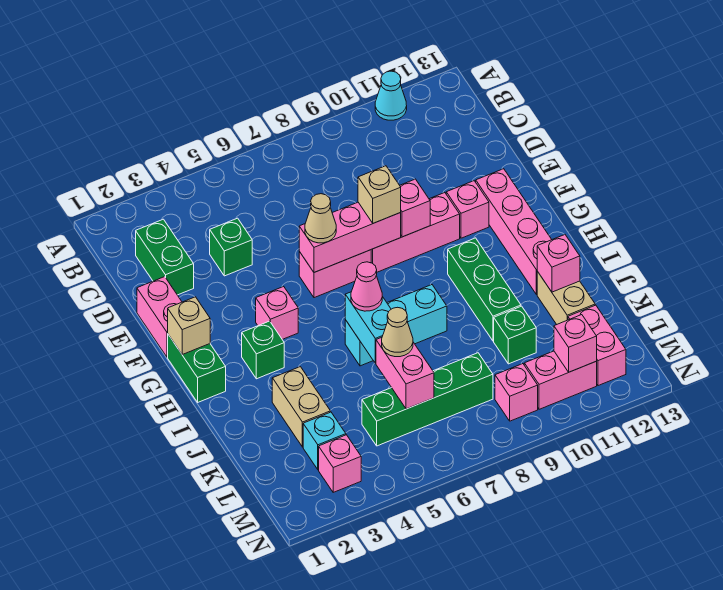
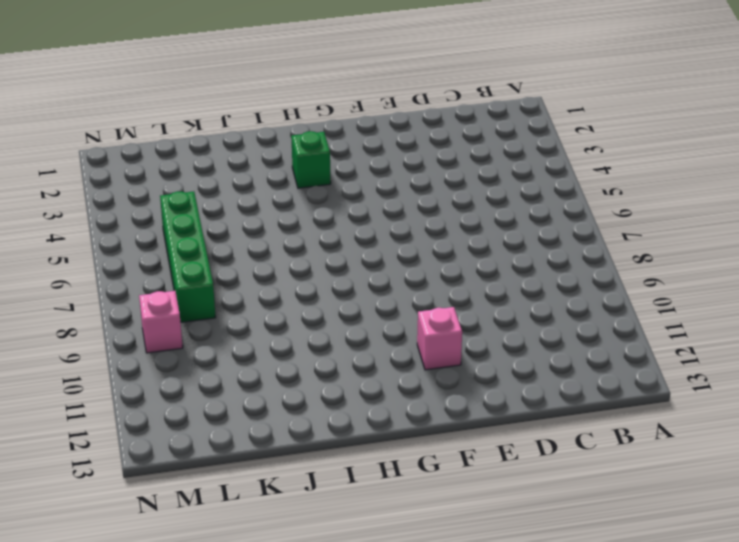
none -> cyan 1x1 cone [375,71,407,120]
none -> green 1x2 brick [136,219,194,295]
none -> green 1x1 brick [210,218,252,276]
none -> pink 1x2 brick [137,277,182,357]

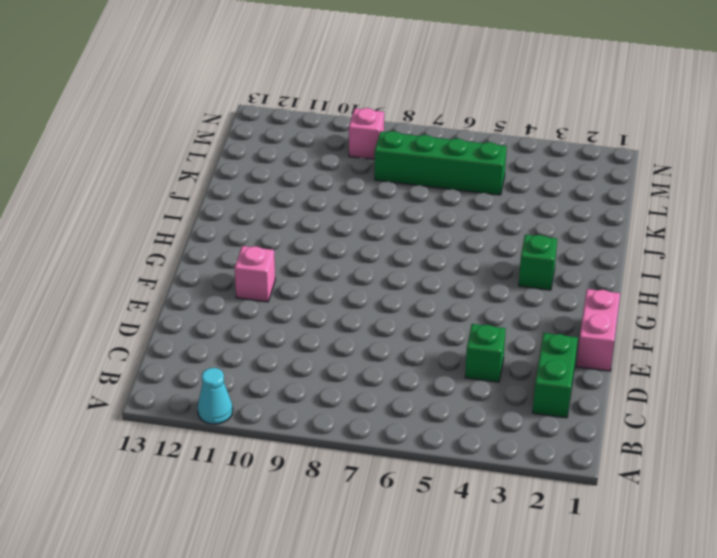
none -> pink 1x2 brick [299,250,371,298]
none -> pink 1x3 brick [371,193,460,272]
none -> pink 1x4 brick [476,169,552,295]
none -> green 1x2 brick [168,335,226,402]

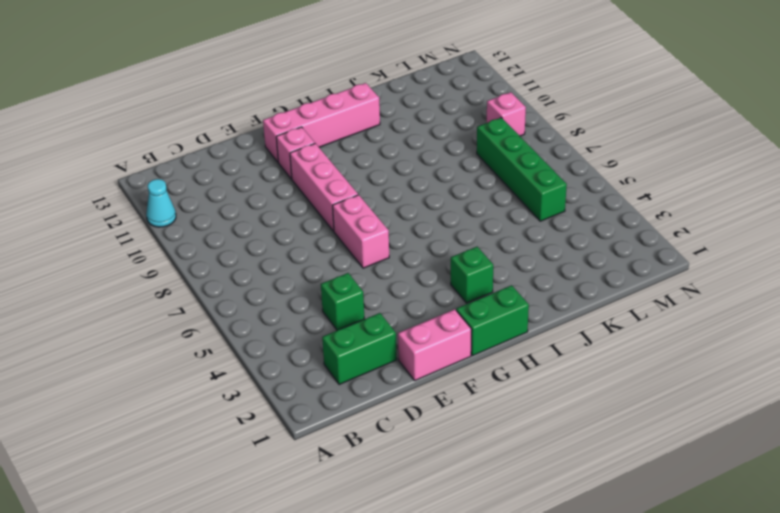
none -> pink 1x1 brick [256,287,298,339]
none -> green 1x3 brick [448,238,521,341]
none -> cyan 1x3 brick [345,285,447,366]
none -> tan 1x2 brick [272,367,330,447]

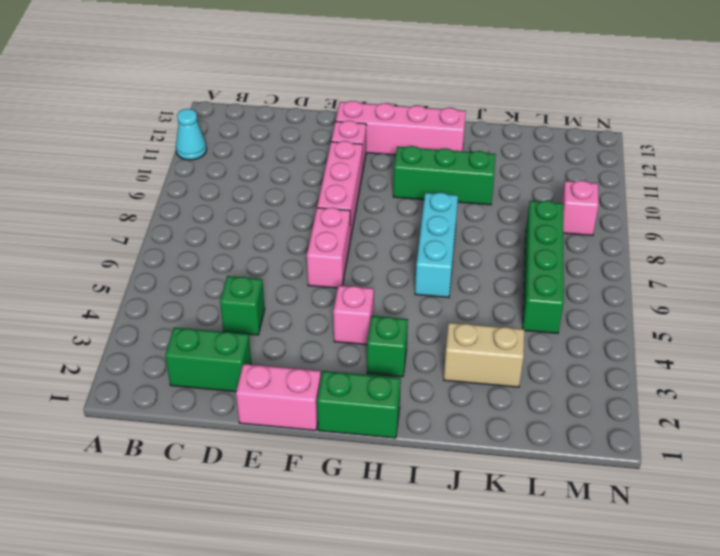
none -> tan 1x2 brick [537,271,595,324]
none -> green 1x1 brick [494,306,536,364]
none -> cyan 1x1 brick [303,412,346,470]
none -> pink 1x2 brick [568,305,626,386]

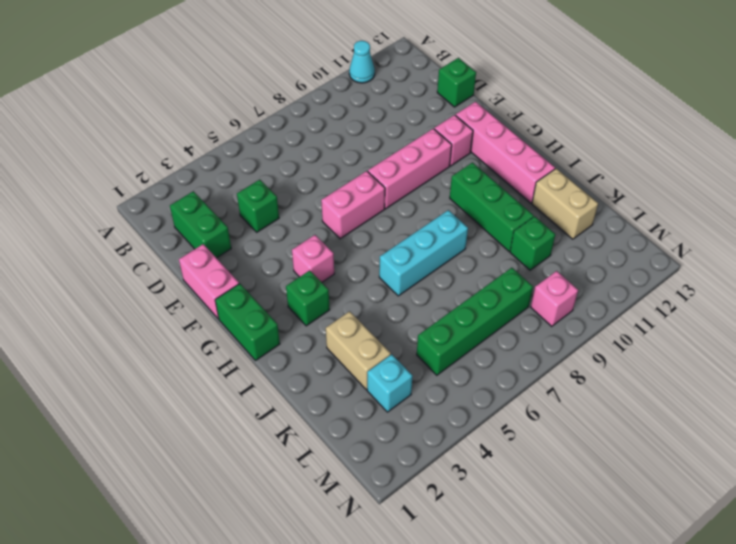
green 1x1 brick [437,58,476,107] -> none
none -> pink 1x2 brick [568,305,626,386]
none -> pink 1x1 brick [319,435,361,492]
none -> pink 1x2 brick [524,351,597,409]
none -> pink 1x3 brick [299,202,401,272]

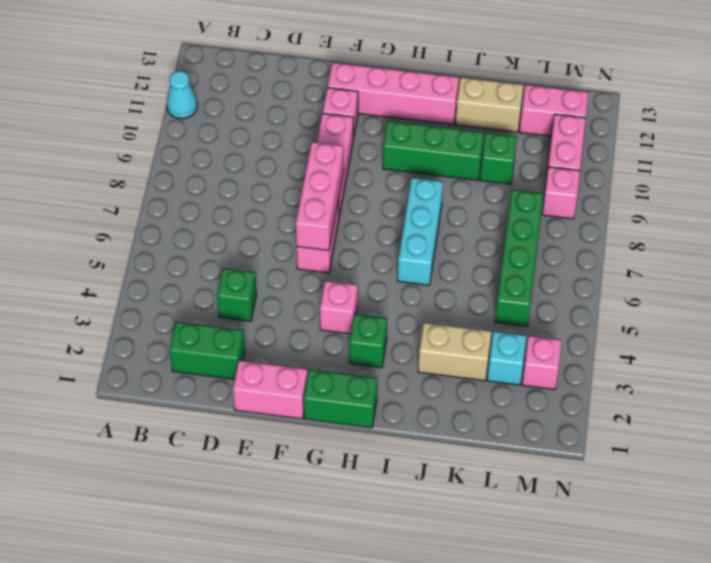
none -> pink 1x1 brick [400,179,430,237]
none -> tan 1x1 brick [168,297,210,354]
none -> cyan 1x2 brick [345,292,391,363]
none -> pink 1x1 brick [537,235,580,292]

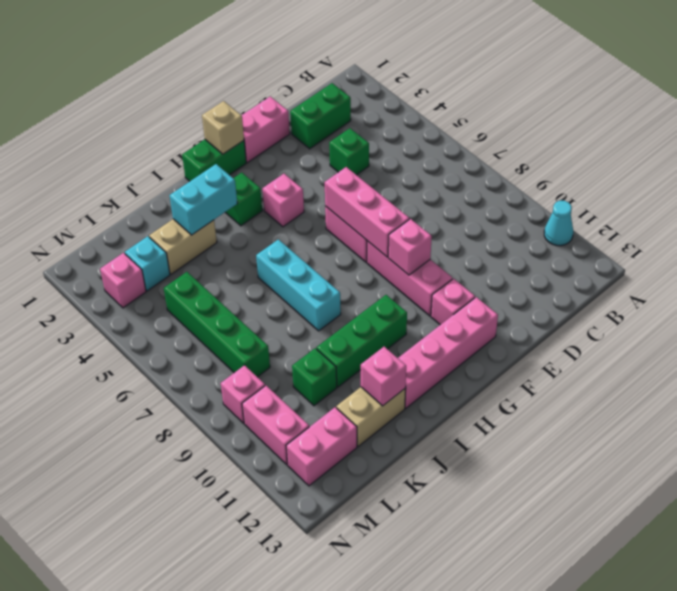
cyan 1x2 brick [170,164,237,235] -> cyan 1x2 brick moved to [345,292,391,363]
none -> pink 1x2 brick [376,337,434,409]
none -> pink 1x1 brick [554,315,597,372]
none -> tan 1x1 cone [305,194,336,243]
none -> tan 1x1 brick [358,166,401,223]

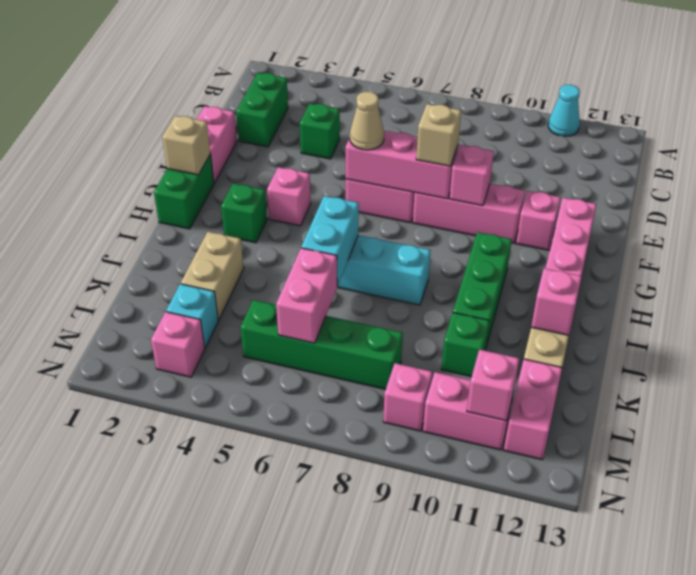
none -> pink 1x1 cone [351,262,382,311]
none -> tan 1x1 cone [382,307,413,357]

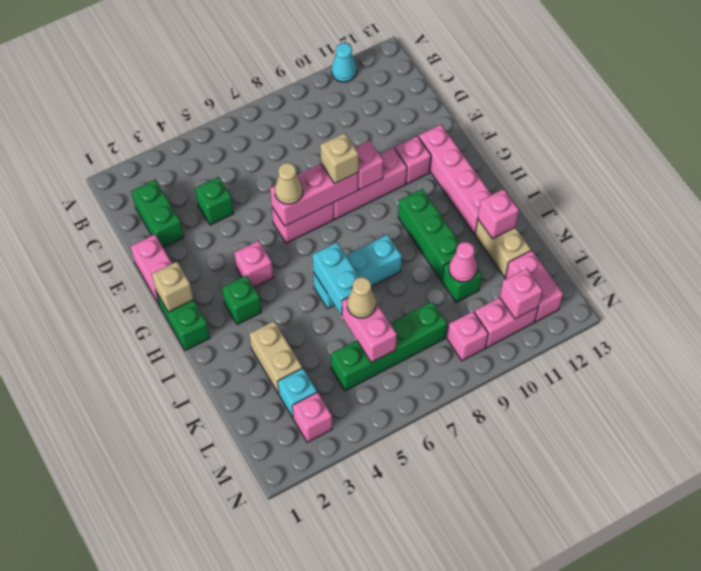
pink 1x1 cone [449,242,477,282] -> pink 1x1 cone moved to [351,262,382,311]

